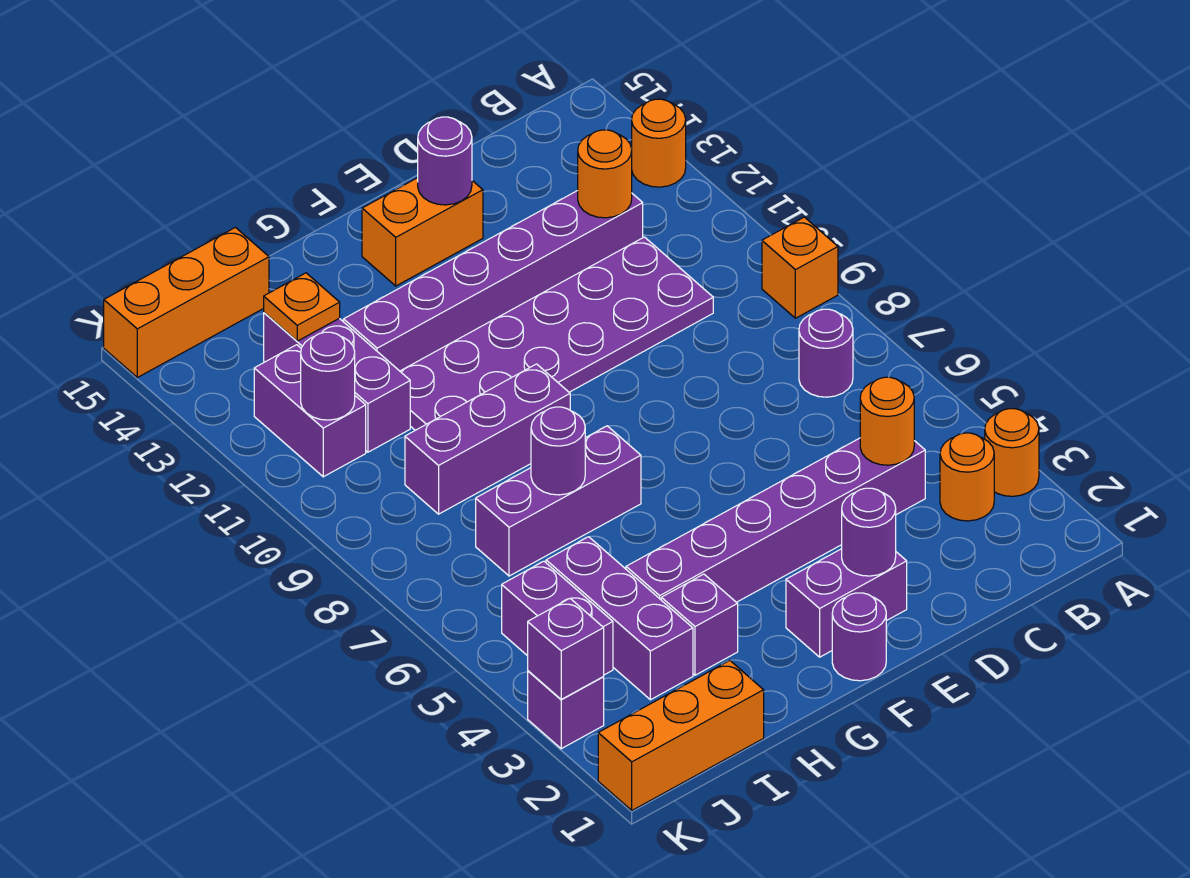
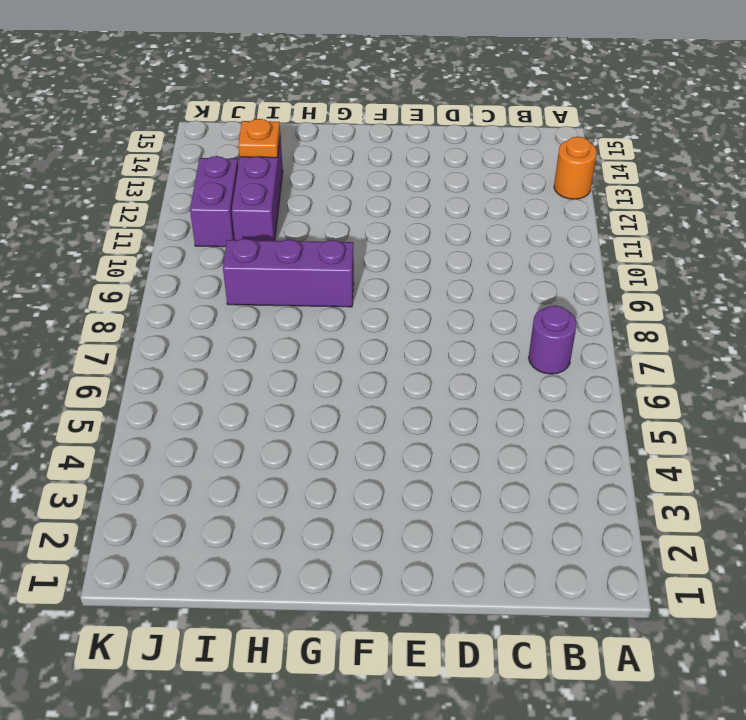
none -> orange 1x1 round brick [985,409,1039,496]
none -> orange 1x1 brick [762,217,838,318]
none -> orange 1x1 round brick [940,433,994,521]

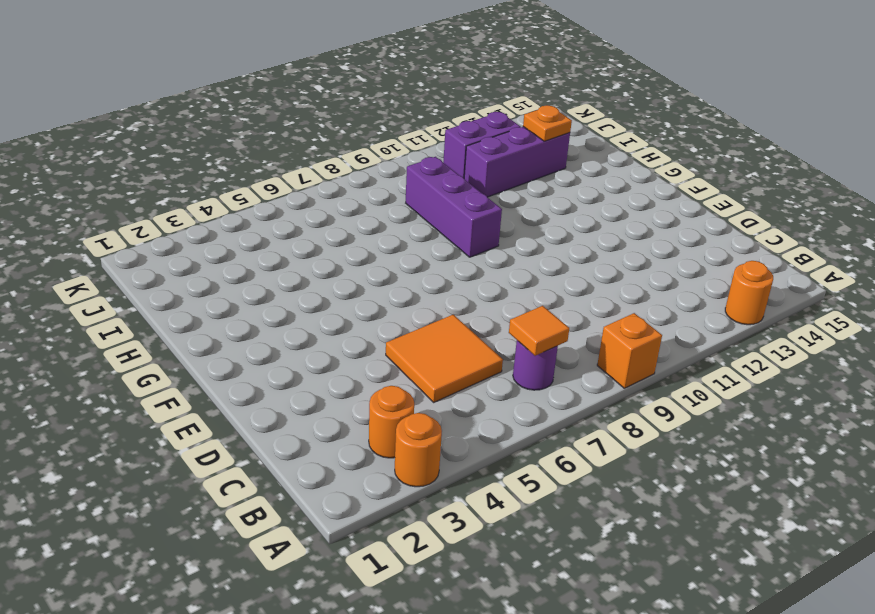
orange 1x1 tile [509,306,569,356] -> none
orange 2x2 tile [386,315,503,402] -> none
none -> purple 1x6 brick [626,438,925,602]
none -> purple 2x6 plate [400,237,713,430]
none -> purple 1x6 brick [344,191,643,371]

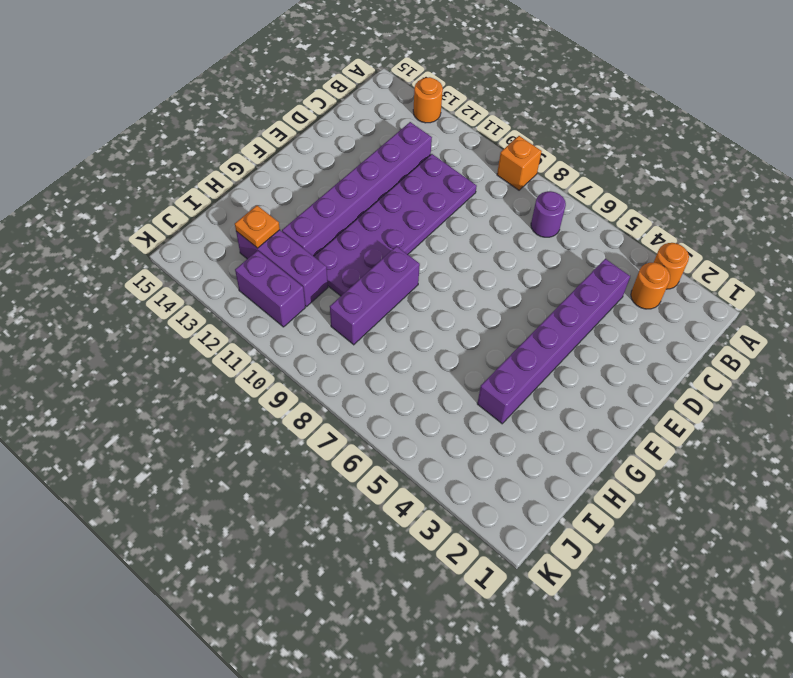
none -> purple 1x2 brick [786,549,907,657]
none -> orange 1x2 brick [362,178,483,286]
none -> purple 1x1 round brick [832,593,886,681]

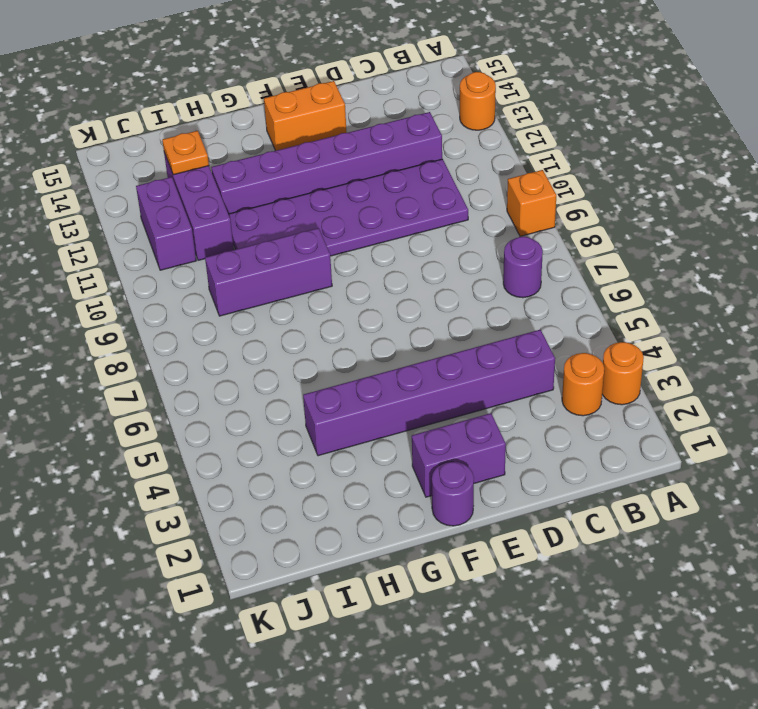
none -> purple 1x3 brick [476,426,641,576]
none -> purple 1x1 brick [661,574,738,675]
none -> orange 1x3 brick [598,661,764,810]

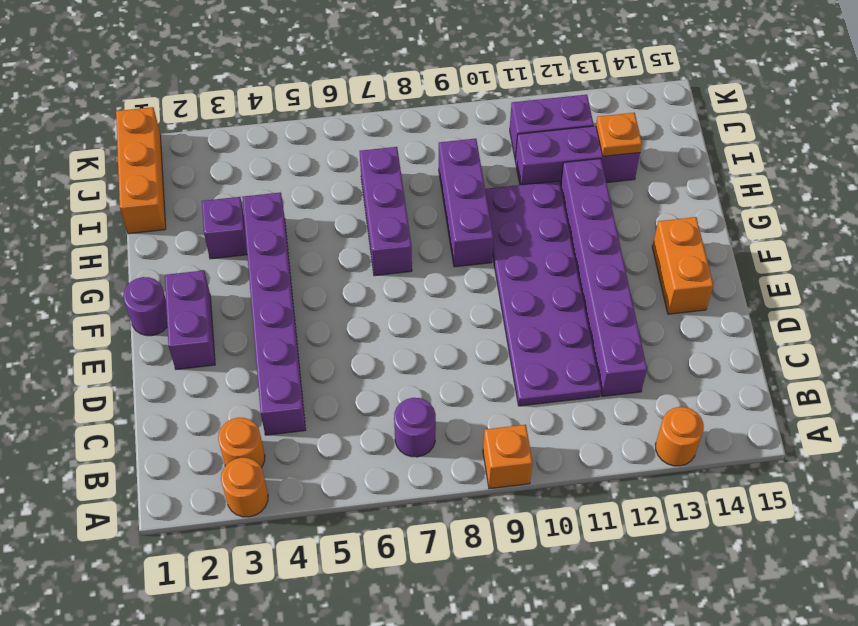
none -> purple 1x3 brick [546,537,693,700]
none -> orange 1x3 brick [104,227,269,377]
none -> purple 1x2 brick [502,561,613,675]

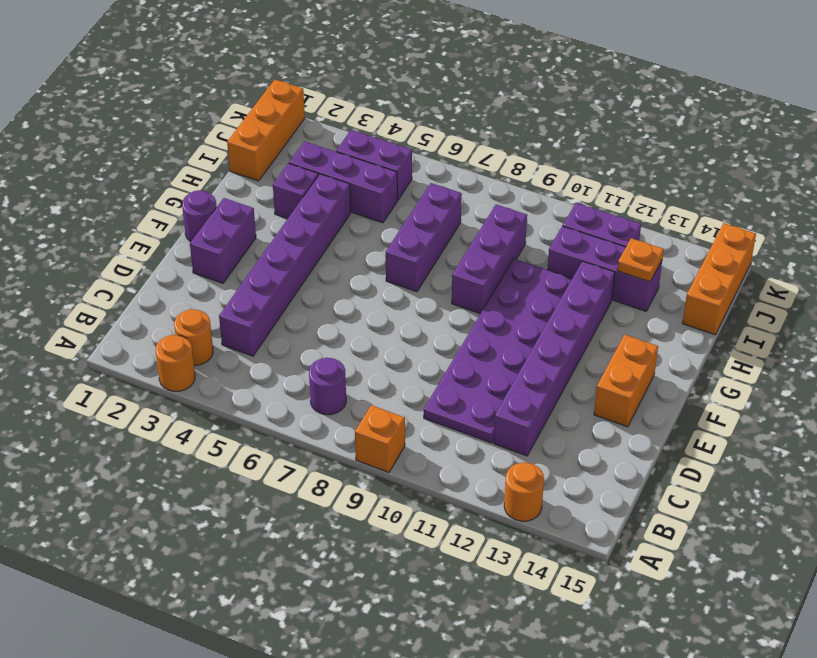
none -> purple 1x1 brick [528,671,604,749]
none -> orange 1x1 round brick [860,377,914,465]
none -> orange 1x1 round brick [578,130,632,218]

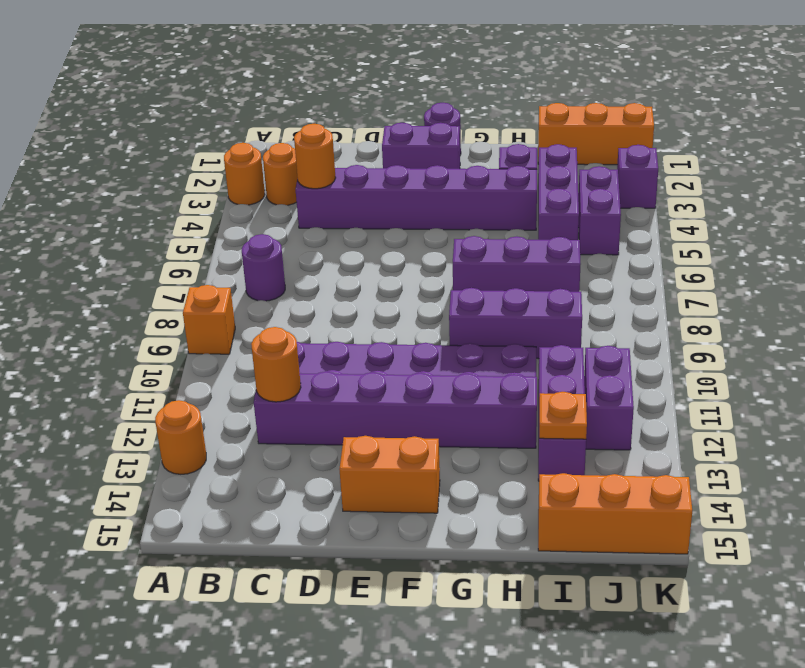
none -> purple 1x1 round brick [842,488,896,576]
none -> purple 1x1 round brick [418,117,472,205]
none -> purple 1x1 round brick [531,407,585,495]

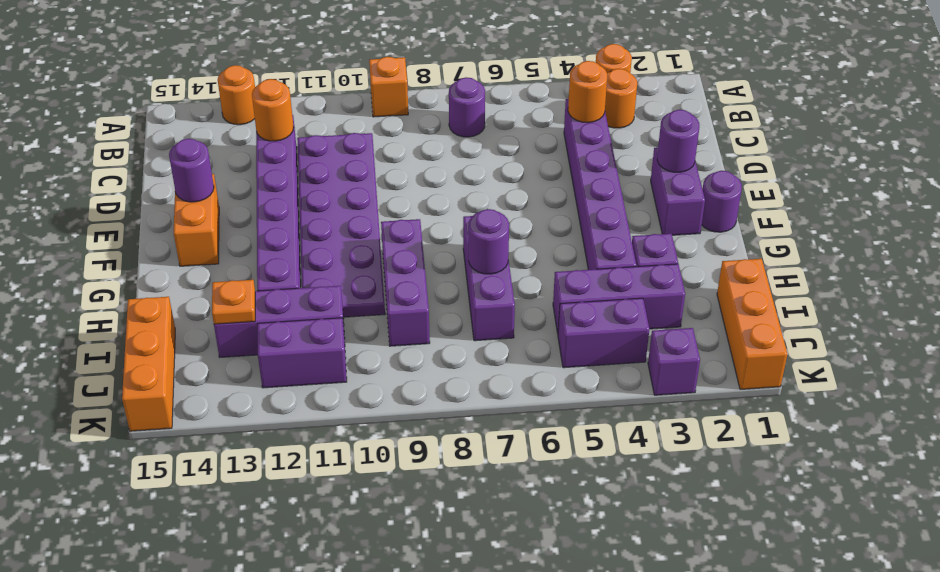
none -> purple 1x1 round brick [301,332,355,420]
none -> purple 1x1 brick [528,598,604,699]

